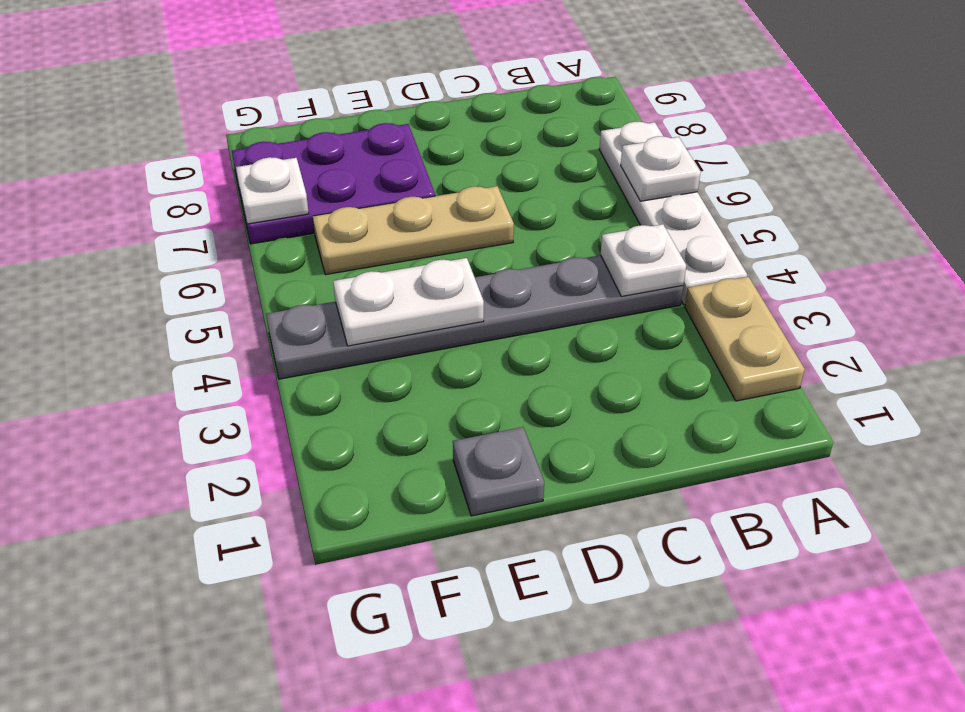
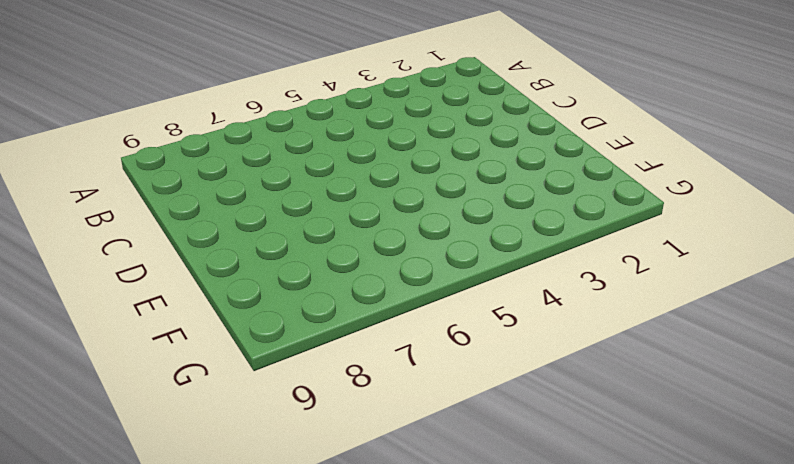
none -> tan 1x2 plate [685,277,805,401]
none -> white 1x4 plate [599,122,747,305]

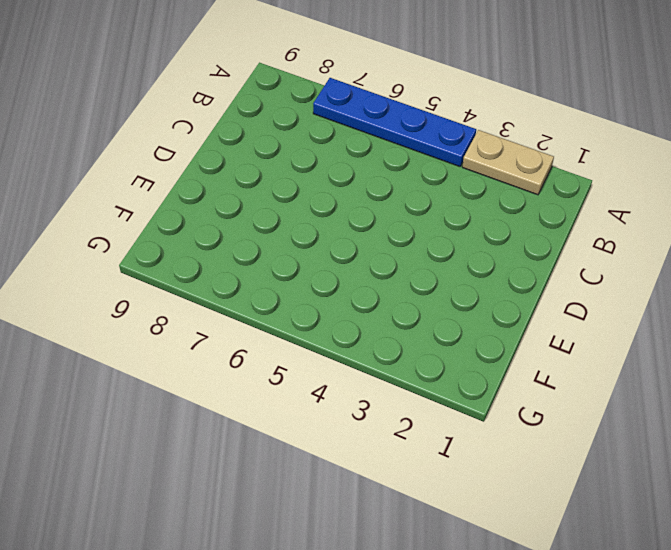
blue 1x4 plate [313,78,476,167] -> white 1x4 plate [599,122,747,305]
none -> grey 1x6 plate [266,255,683,379]
none -> tan 1x3 plate [313,186,514,275]

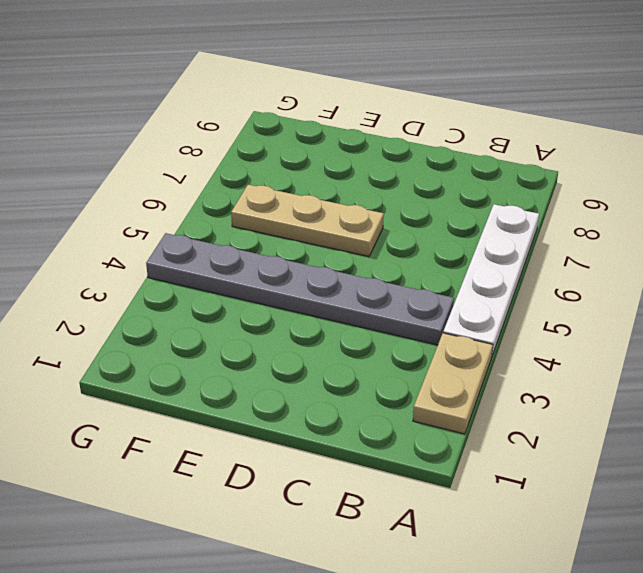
none -> grey 1x1 plate [453,427,544,516]
none -> purple 2x3 plate [232,123,435,244]

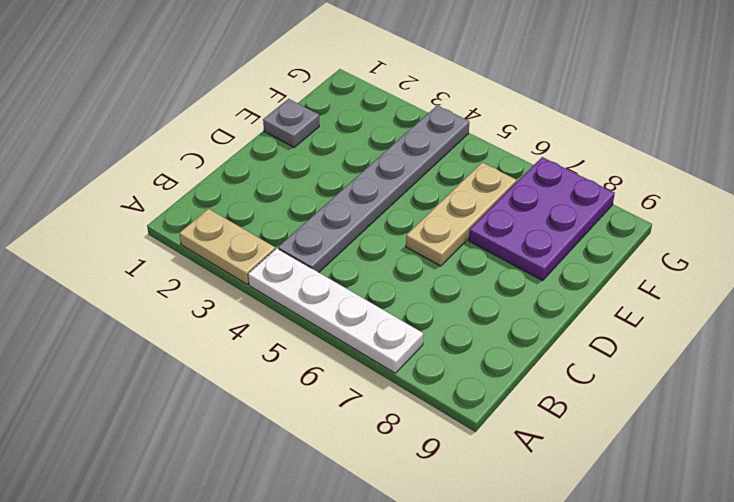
none -> white 1x1 plate [621,136,701,201]
none -> white 1x1 plate [601,224,686,296]

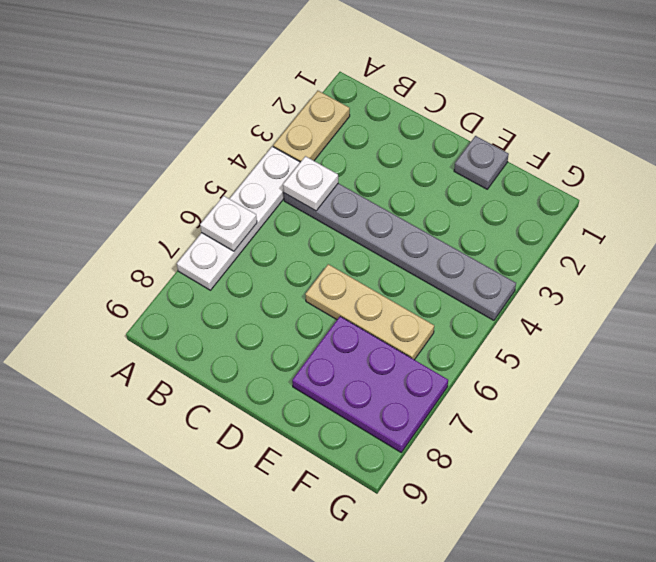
none -> white 1x2 plate [333,258,484,346]
none -> white 1x1 plate [236,157,309,224]

